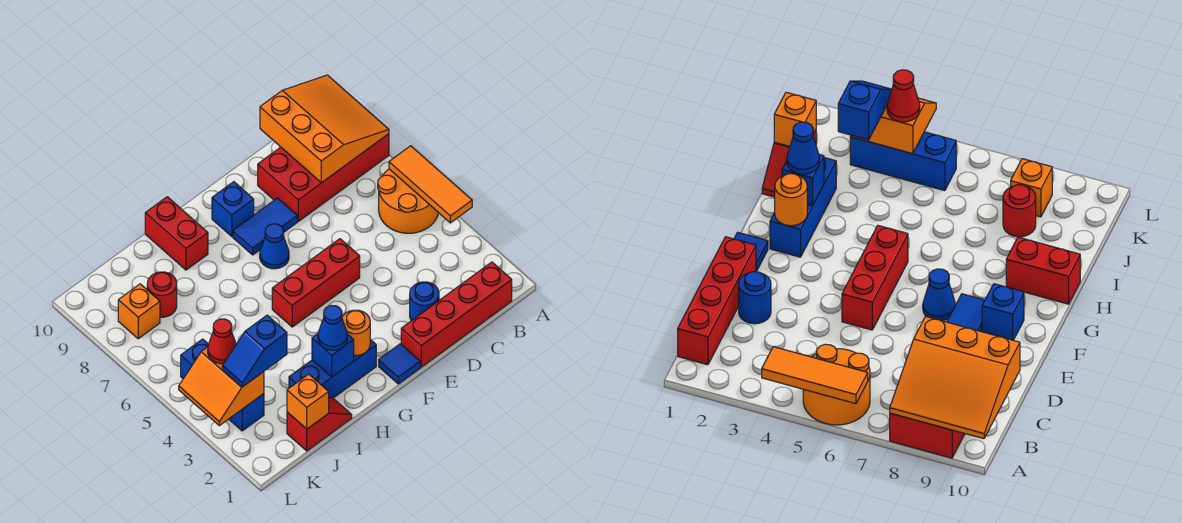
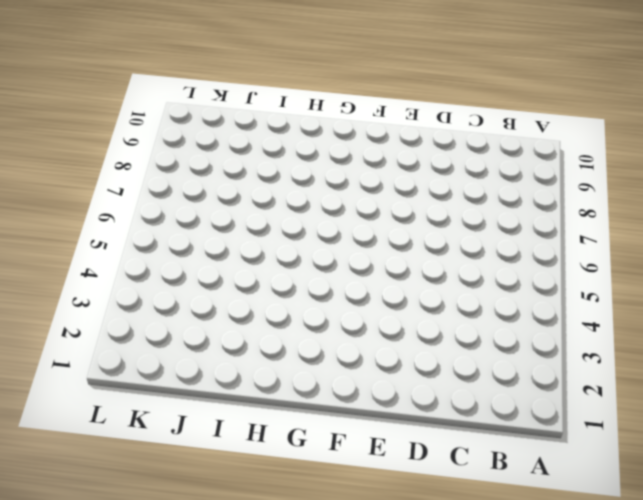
none -> orange 2x2 round brick [378,169,438,233]
none -> red 2x4 brick [258,134,389,221]
none -> red 1x4 brick [401,262,512,367]

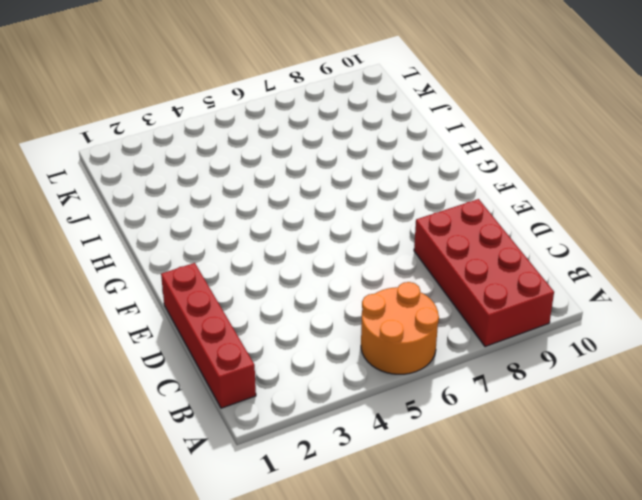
none -> blue 1x1 round brick [410,282,439,321]
none -> red 1x3 brick [272,239,360,327]
none -> blue 1x2 tile [233,198,297,255]

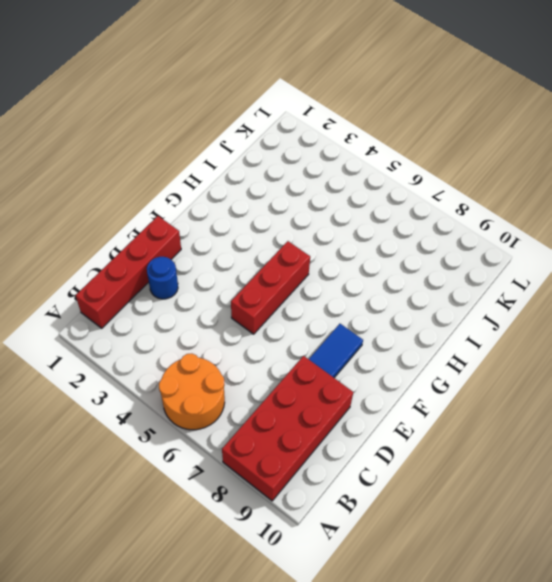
none -> blue 1x1 tile [379,344,420,384]
none -> blue 1x1 cone [260,224,289,269]
none -> blue 1x1 brick [212,182,254,236]

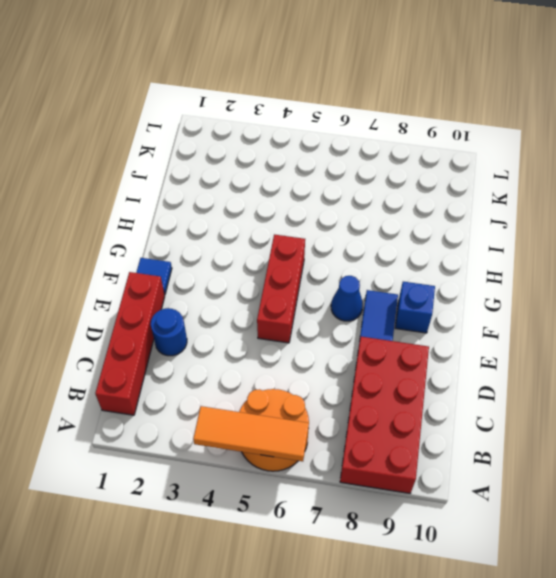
none -> blue 1x3 brick [289,339,376,398]
none -> red 1x2 brick [145,197,208,270]
none -> red 1x2 slope [287,397,352,451]

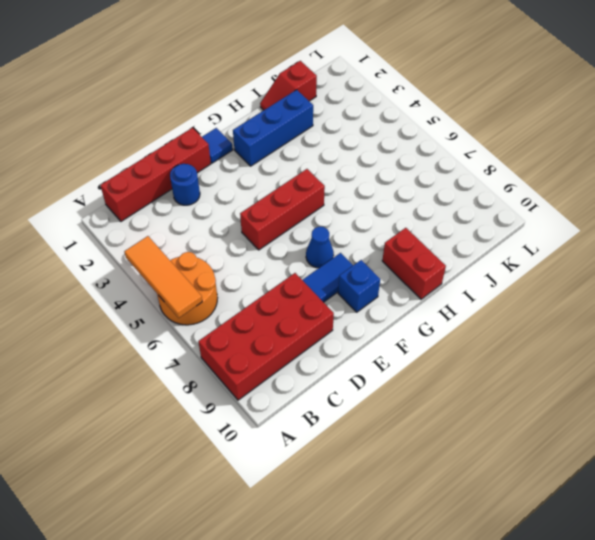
none -> red 1x1 round brick [147,272,177,317]
none -> blue 1x3 brick [181,339,264,431]
none -> orange 1x1 brick [118,284,160,339]

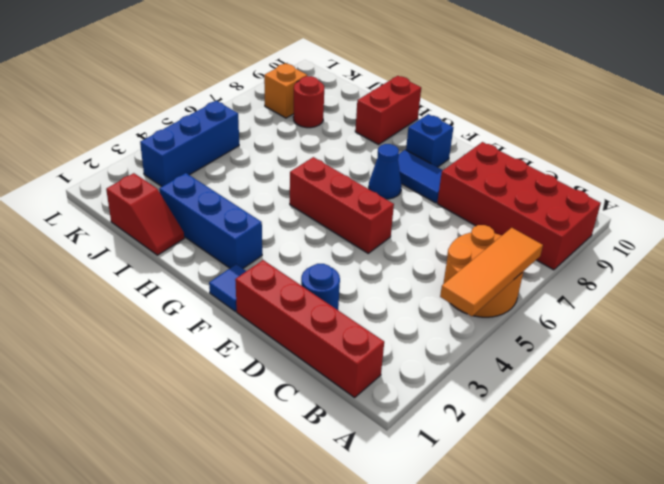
none -> orange 3x3 slope [260,75,389,183]
none -> orange 1x1 round brick [342,310,370,356]
none -> blue 1x1 brick [312,334,354,377]

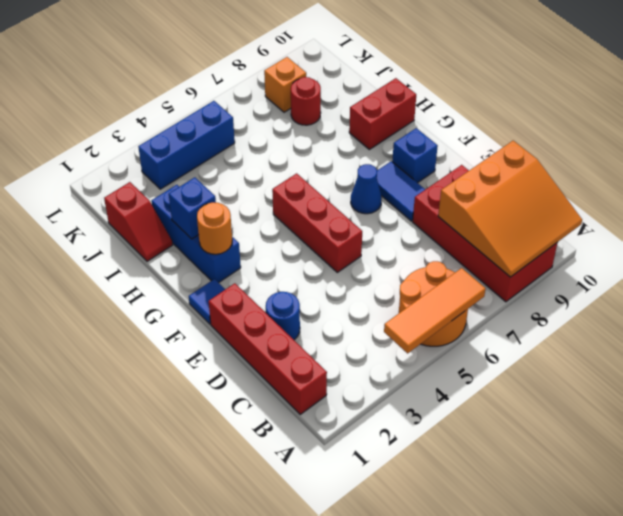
none -> orange 1x1 brick [287,374,329,429]
none -> orange 2x2 slope [179,347,264,426]
none -> blue 1x1 cone [318,306,347,350]

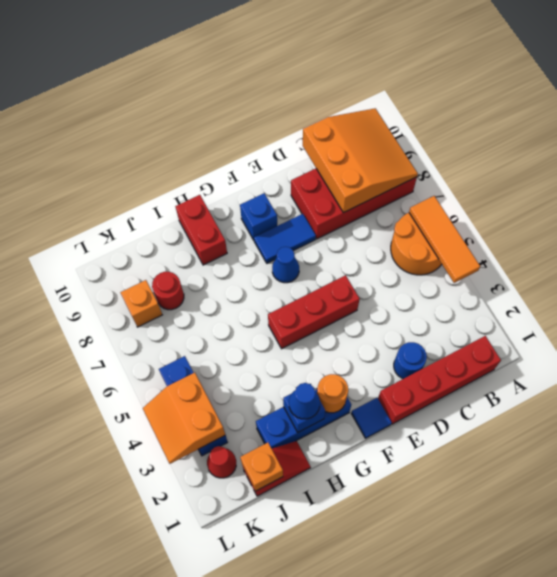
red 1x1 cone [207,446,236,478] -> red 1x1 cone moved to [208,319,236,364]
none -> blue 1x2 slope [222,315,287,387]

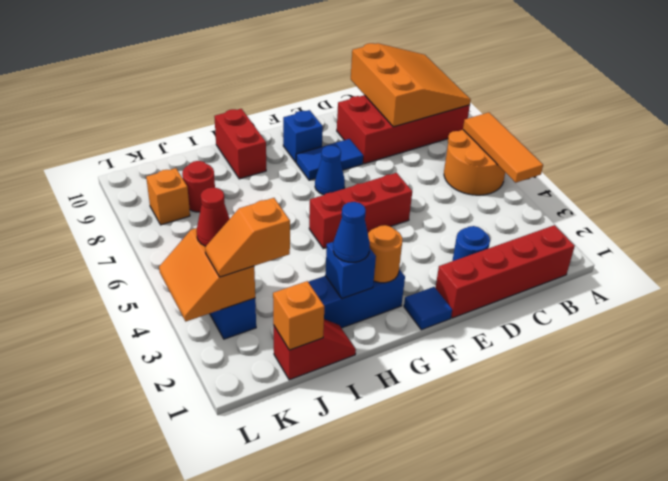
orange 1x2 slope [205,198,290,277] -> blue 1x2 slope [222,315,287,387]

